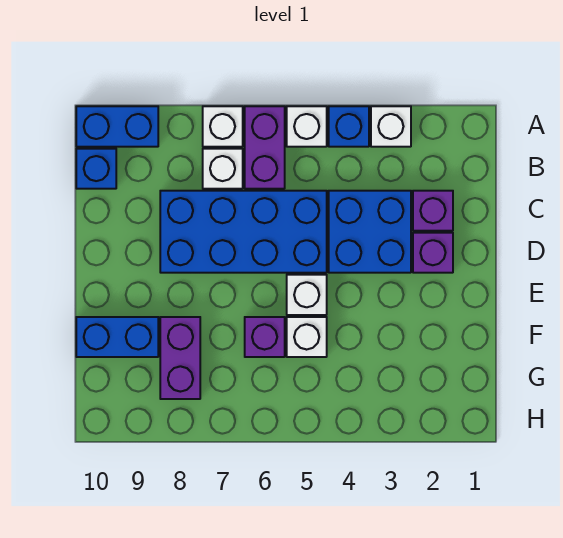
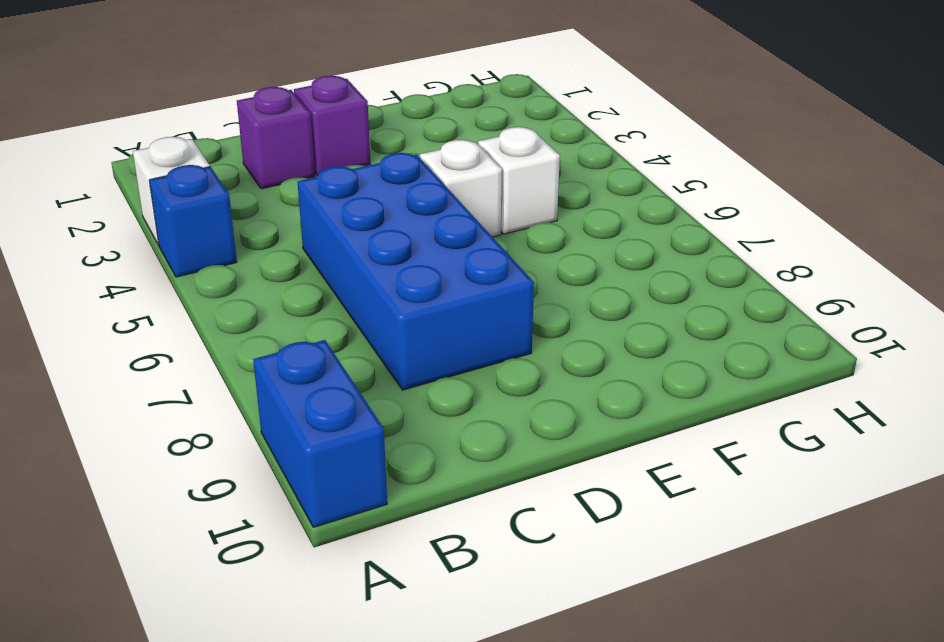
none -> white 1x1 brick [287,106,327,147]
none -> purple 1x2 brick [245,106,285,189]
none -> white 1x1 brick [203,106,243,147]

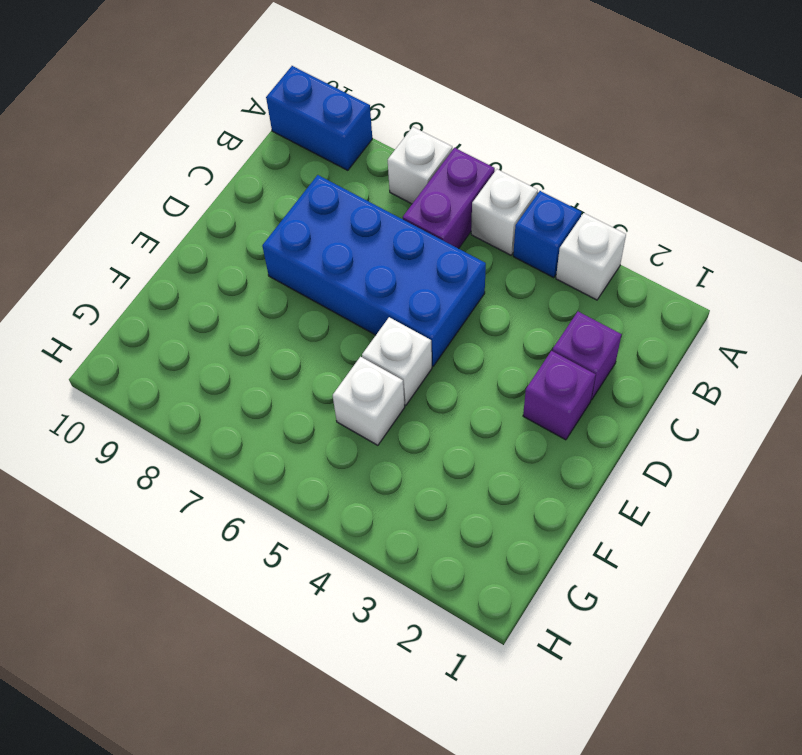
none -> white 1x1 brick [203,149,243,189]
none -> blue 1x1 brick [76,149,116,189]
none -> blue 2x2 brick [329,191,411,273]

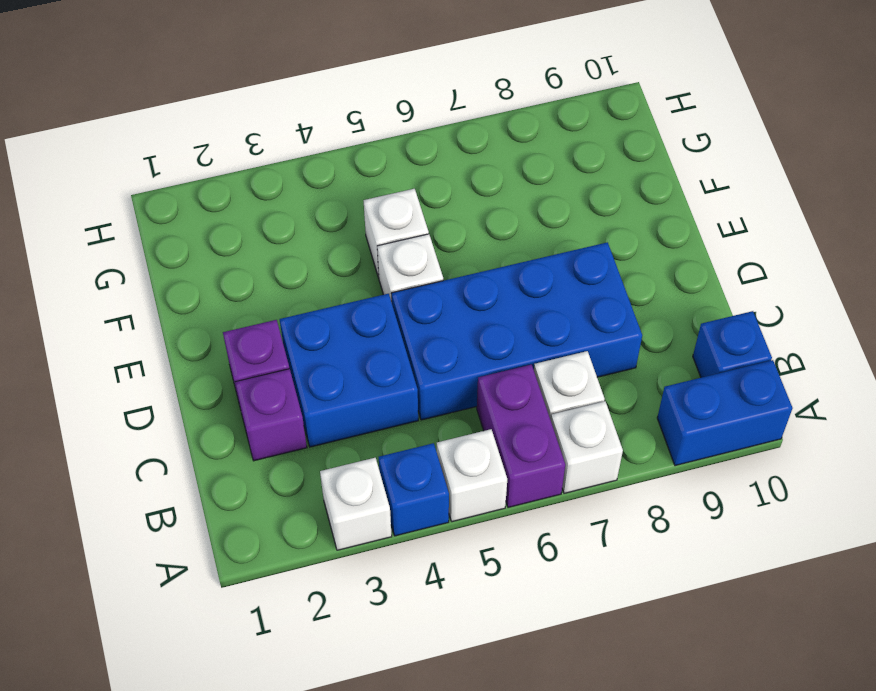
none -> purple 1x1 brick [245,317,285,357]
none -> purple 1x2 brick [160,317,200,399]
none -> blue 1x2 brick [76,317,158,357]

